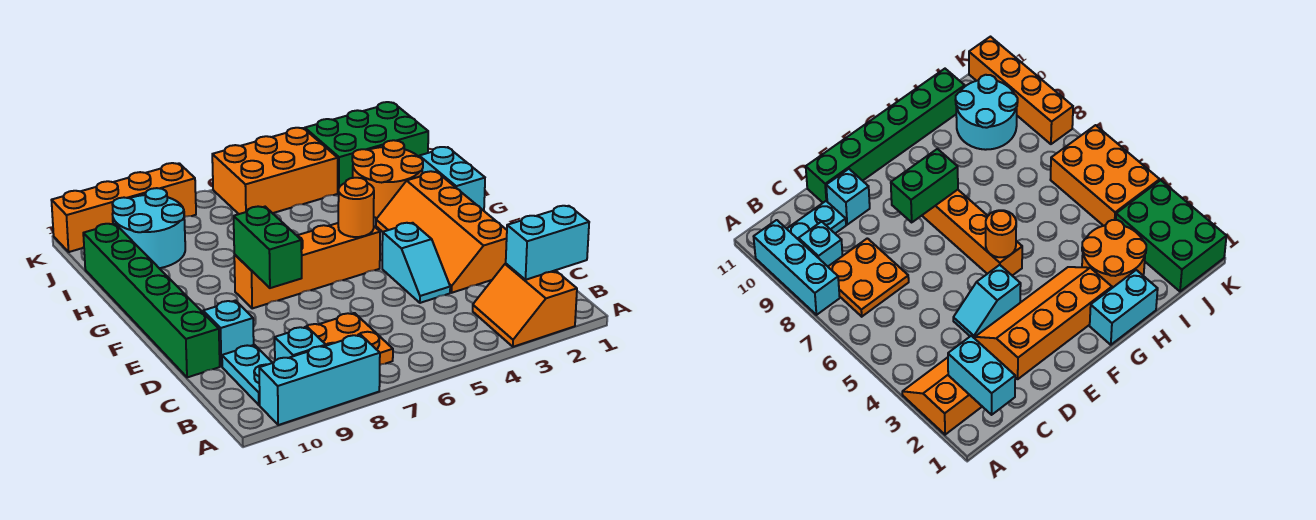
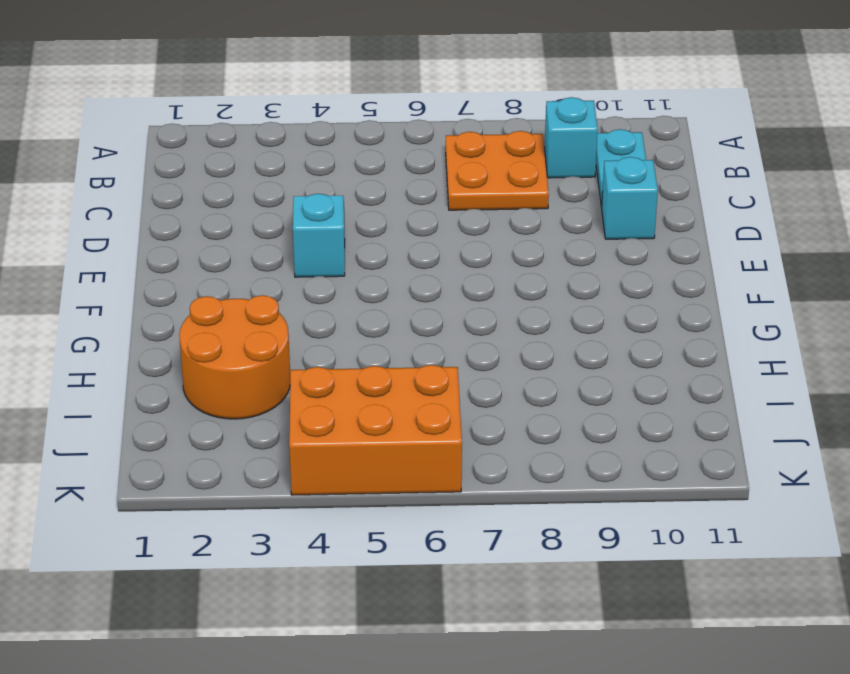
none -> orange 2x2 slope [473,264,577,347]
none -> cyan 1x3 brick [259,335,380,425]
none -> orange 2x4 slope [376,171,507,293]

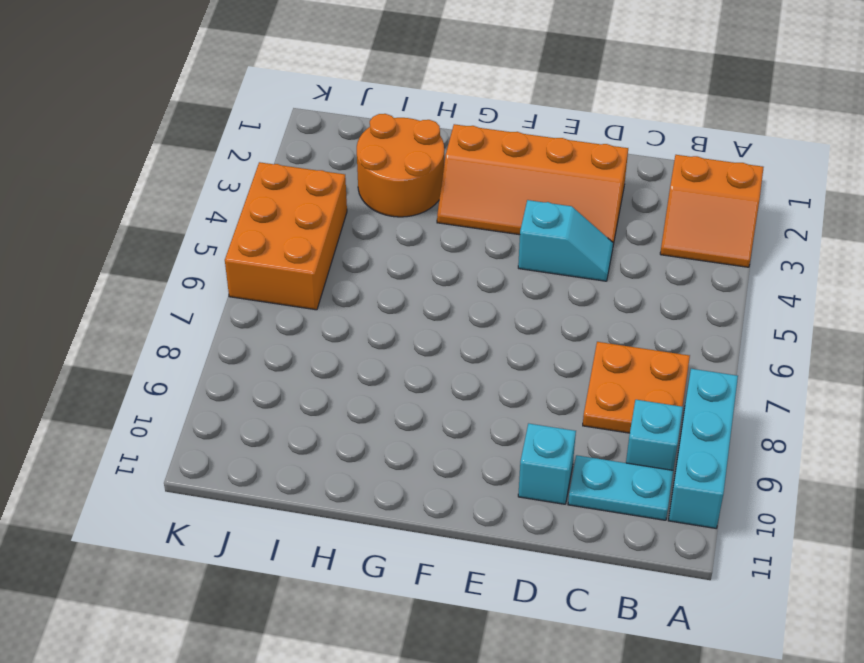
none -> green 1x6 brick [83,224,220,377]
none -> orange 1x4 brick [234,223,380,308]
none -> cyan 1x2 brick [419,147,485,211]

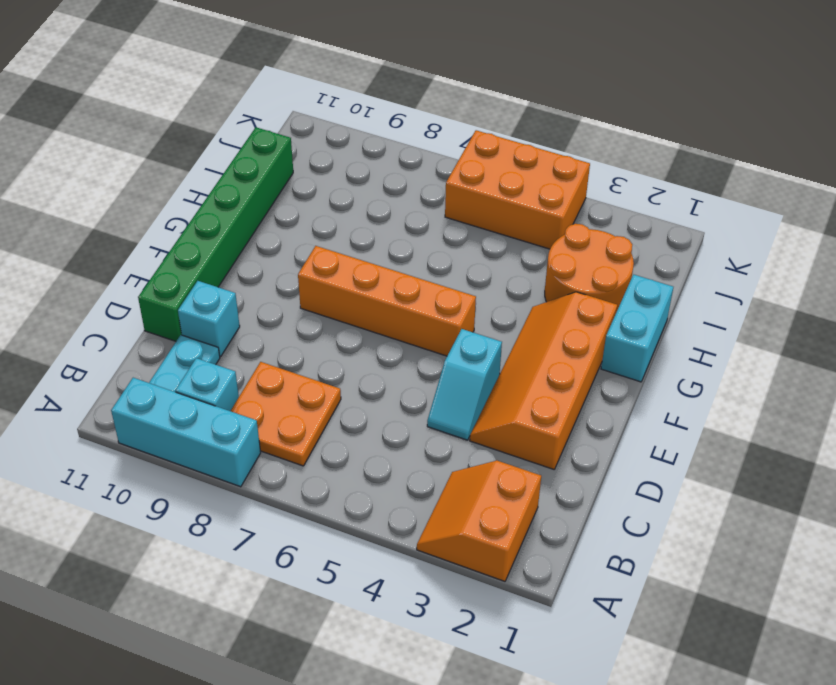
none -> cyan 2x2 round brick [112,188,185,268]
none -> green 2x3 brick [305,102,428,193]
none -> orange 1x4 brick [51,163,196,252]

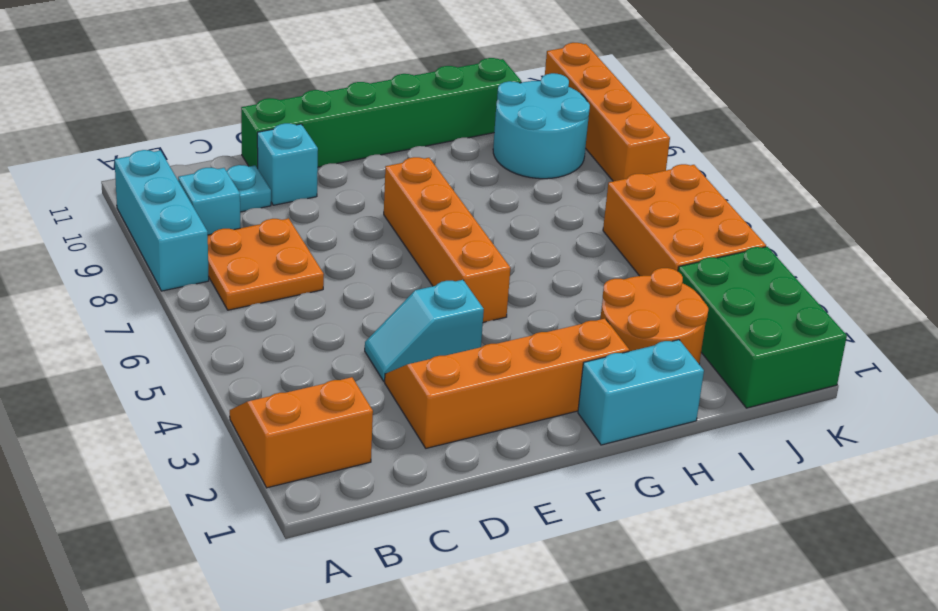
none -> cyan 1x2 brick [506,206,589,280]
none -> green 1x2 brick [234,206,302,288]
none -> orange 1x1 round brick [338,178,374,237]

